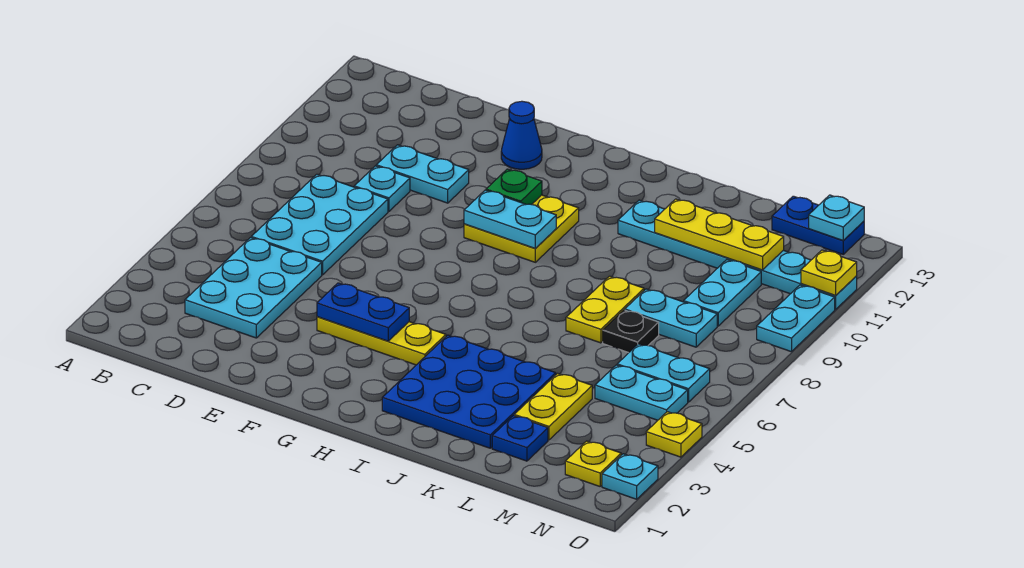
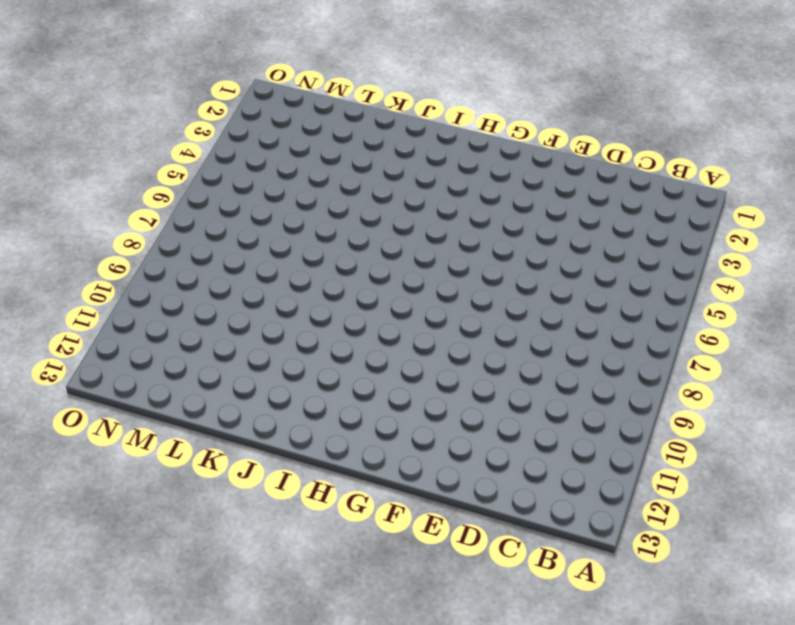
none -> cyan 2x3 plate [185,238,322,338]
none -> cyan 2x3 plate [251,174,388,275]
none -> cyan 1x1 plate [354,166,410,211]

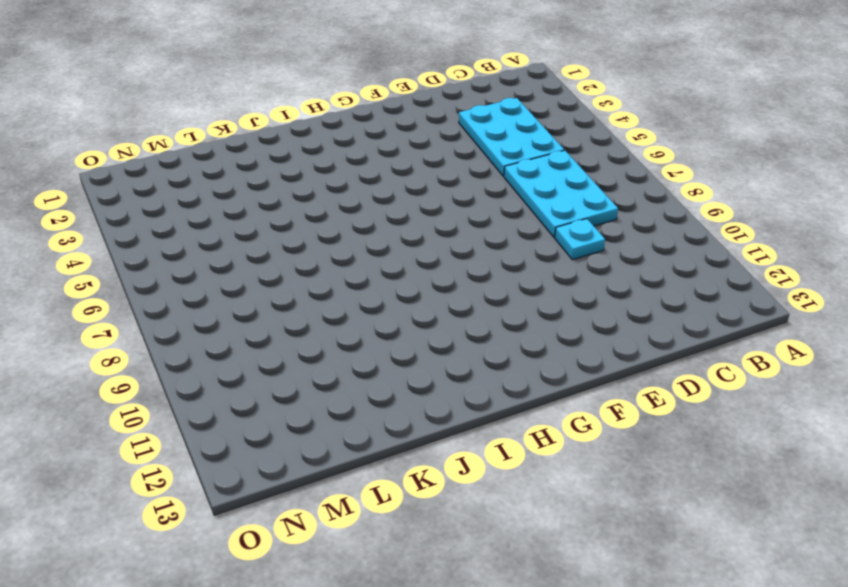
none -> cyan 1x2 plate [376,145,469,203]
none -> yellow 1x3 plate [317,317,446,365]
none -> blue 1x1 cone [501,101,542,169]

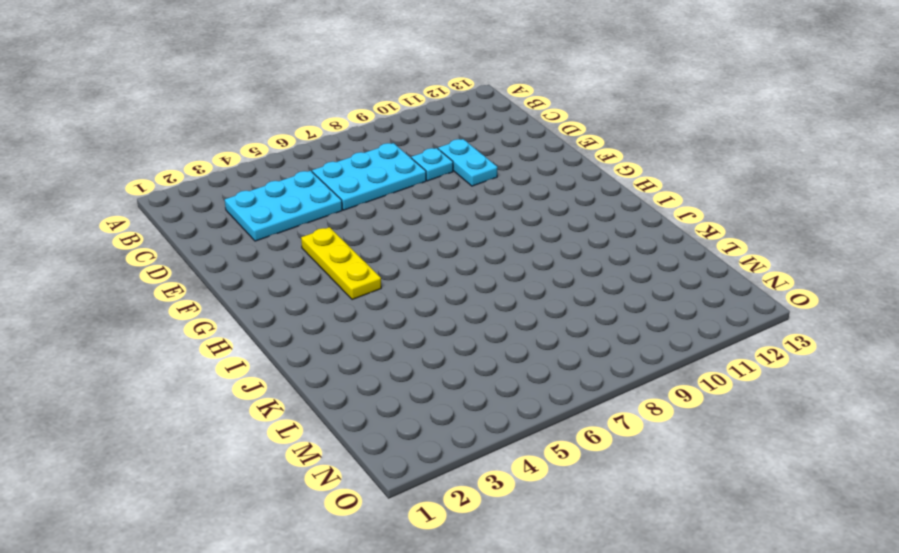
none -> blue 1x1 cone [501,101,542,169]
none -> yellow 2x2 plate [464,195,579,262]
none -> blue 3x3 plate [382,335,556,448]

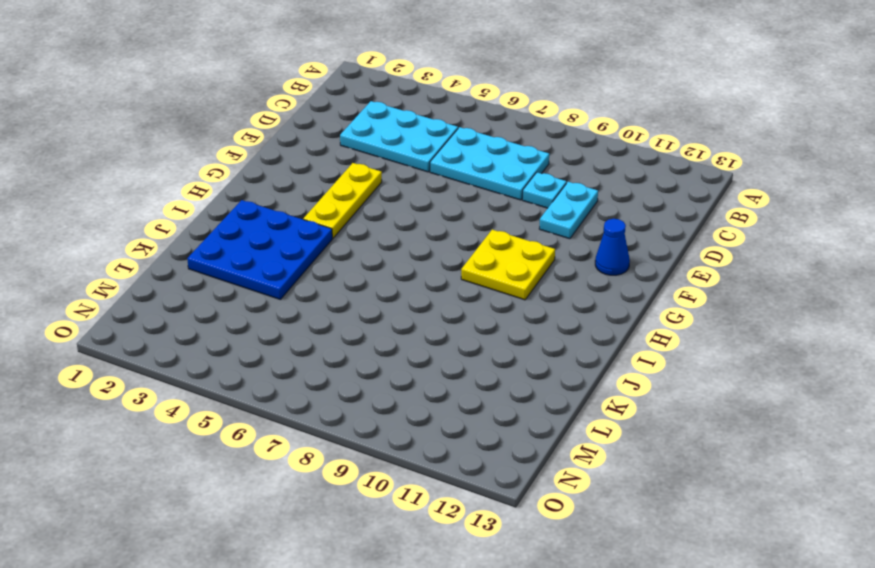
none -> cyan 1x6 plate [618,200,857,309]
none -> yellow 1x2 plate [566,276,644,343]
none -> blue 1x1 plate [492,416,548,461]

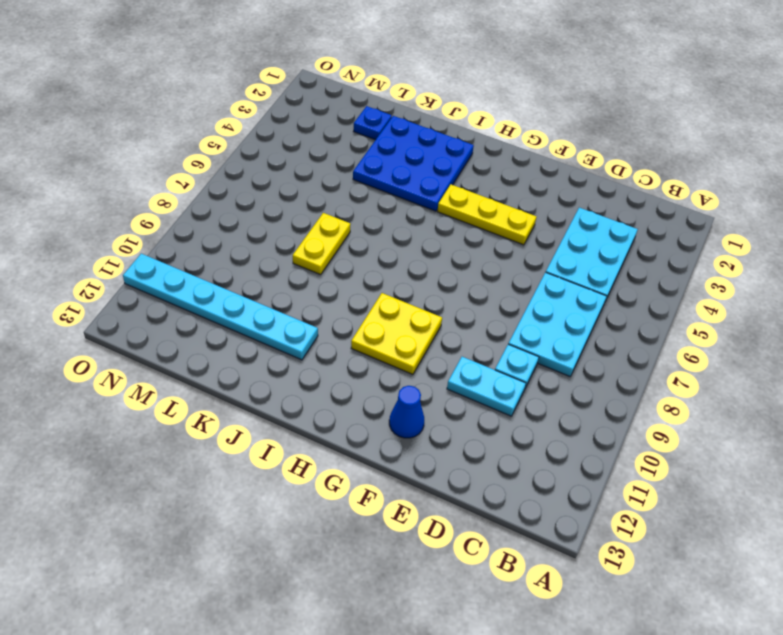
none -> yellow 1x2 plate [514,373,592,440]
none -> black 1x1 plate [603,310,659,353]
none -> cyan 1x2 plate [625,289,717,347]

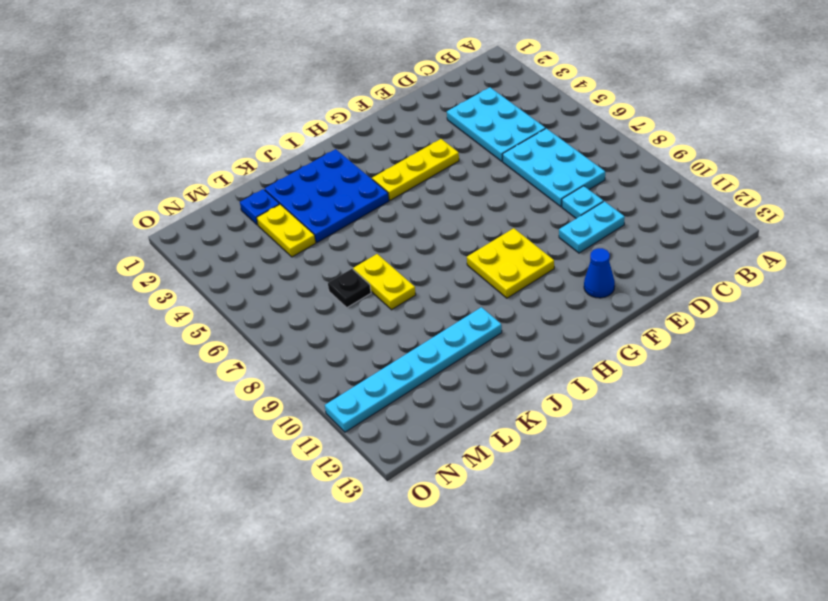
none -> cyan 1x2 plate [625,289,717,347]
none -> cyan 1x2 plate [595,365,688,420]
none -> cyan 1x2 plate [617,344,710,402]

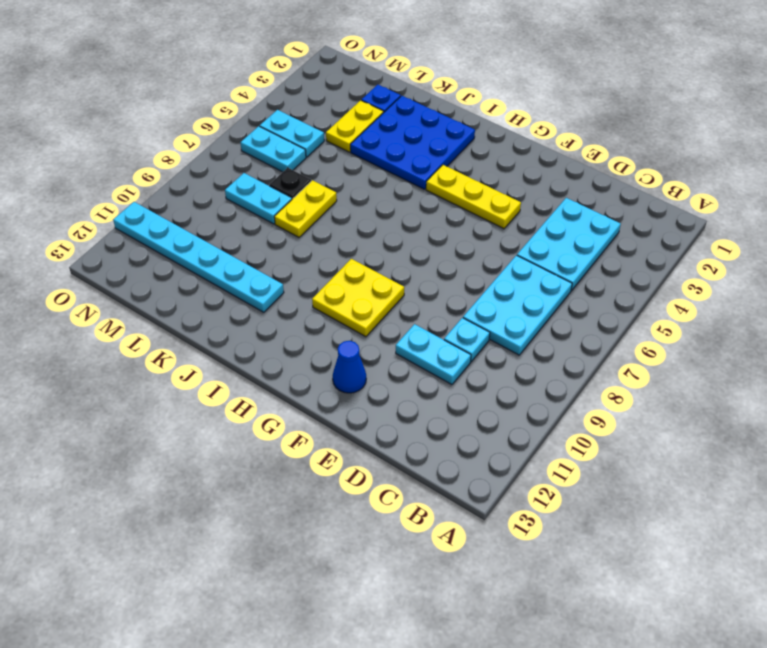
none -> cyan 1x2 plate [684,260,761,326]
none -> blue 1x2 plate [772,196,864,254]
none -> yellow 1x1 plate [565,441,621,486]

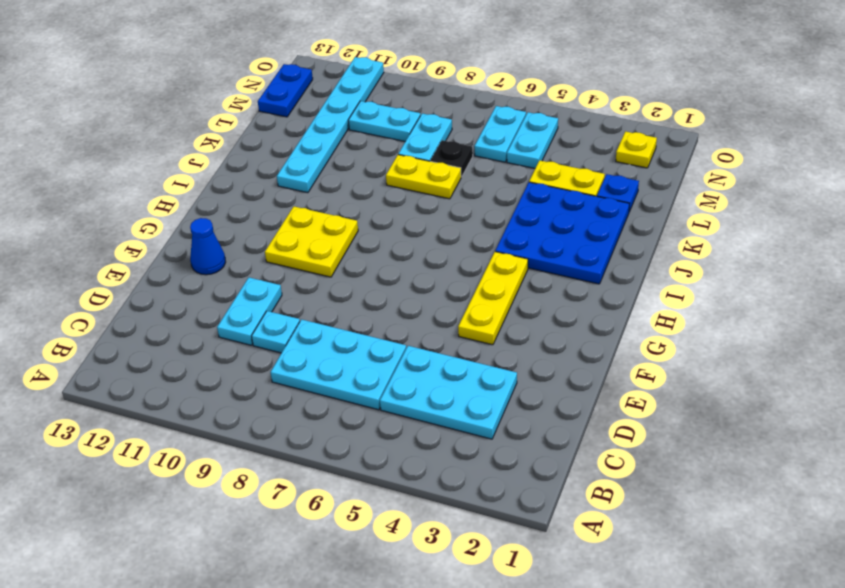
none -> cyan 1x1 plate [602,454,658,499]
none -> yellow 1x1 plate [646,412,702,457]
none -> cyan 1x2 plate [757,285,835,352]

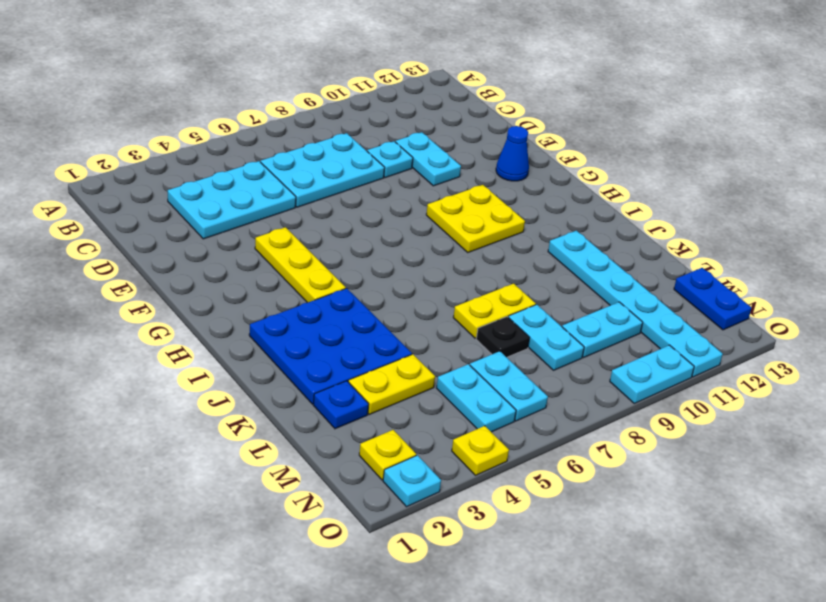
none -> blue 1x2 plate [317,283,409,341]
none -> cyan 1x2 plate [464,190,556,249]
none -> green 1x1 plate [486,169,542,205]

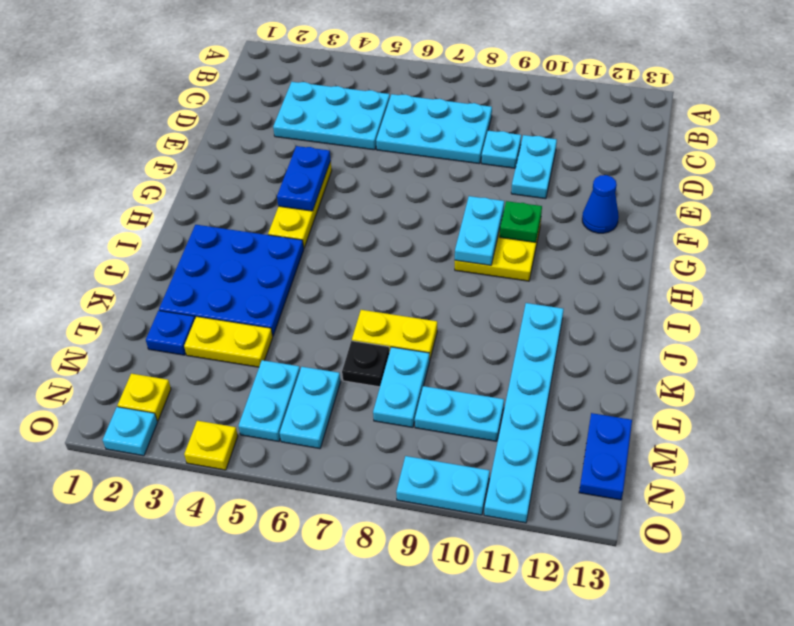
none -> yellow 1x3 plate [655,199,784,270]
none -> cyan 1x1 plate [809,195,864,241]
none -> yellow 1x1 plate [801,250,857,295]

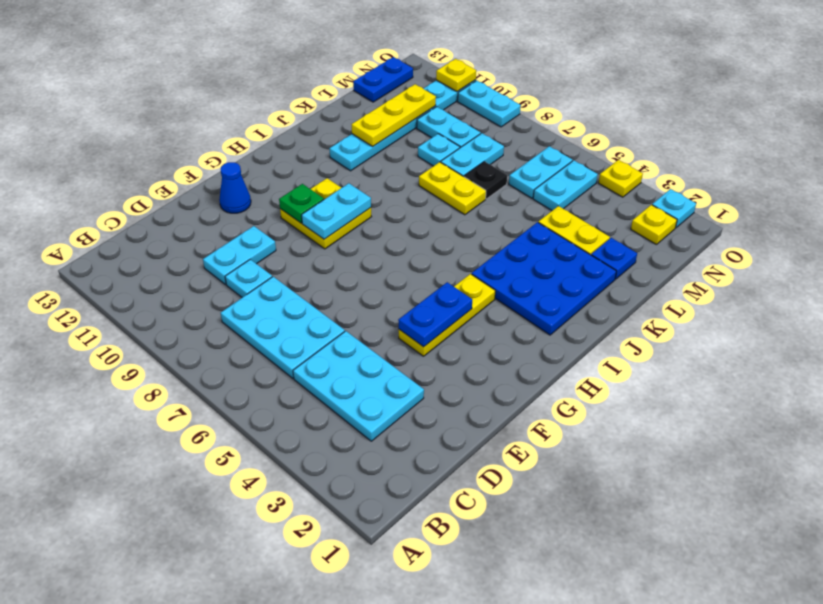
cyan 1x1 plate [418,134,460,166] -> cyan 1x1 plate moved to [809,195,864,241]

